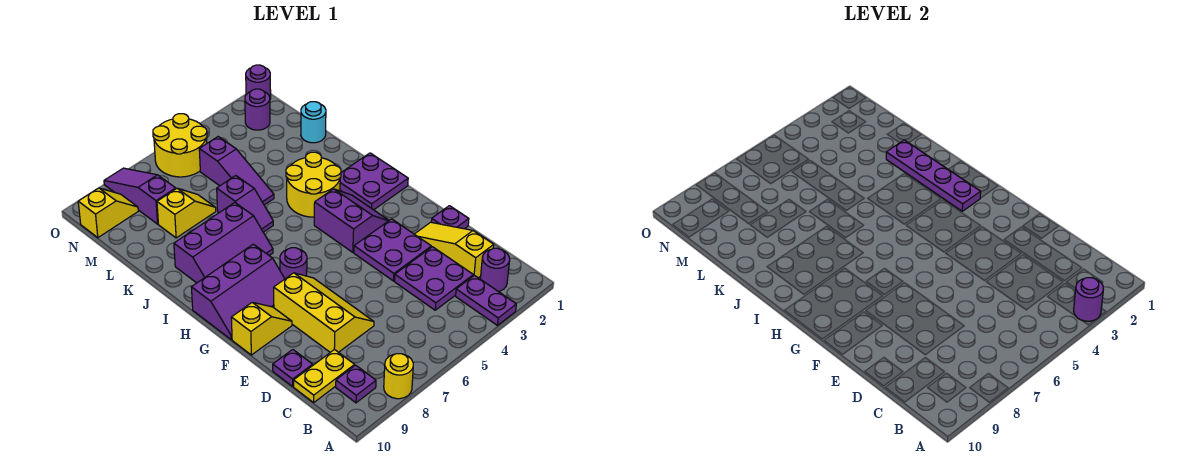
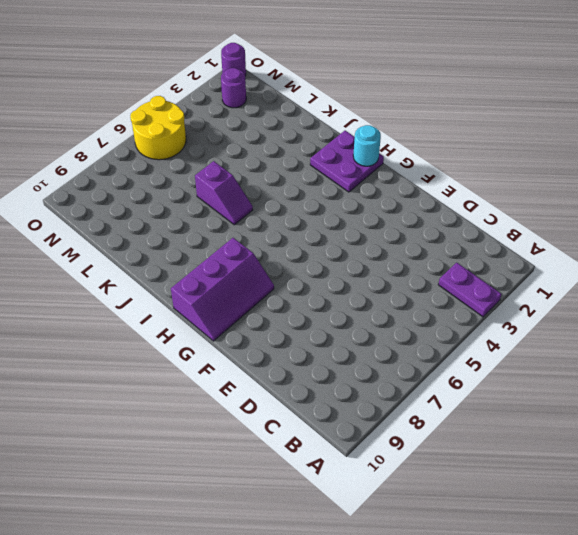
cyan 1x1 round brick [353,125,381,166] -> cyan 1x1 round brick moved to [301,102,326,143]
none -> yellow 1x1 round brick [384,354,413,399]
none -> purple 1x1 round brick [480,248,510,291]
none -> purple 1x1 plate [336,365,376,403]

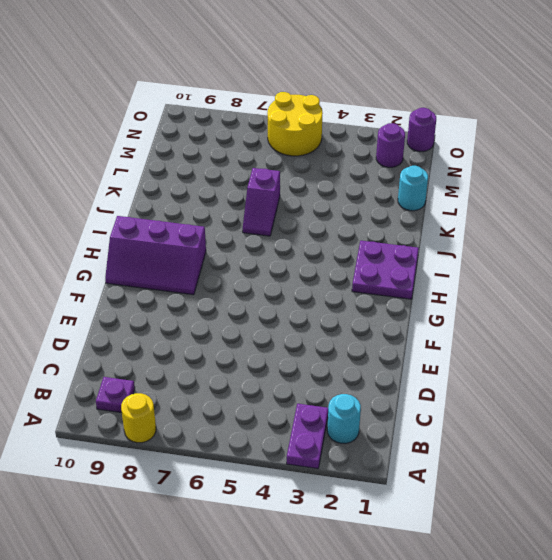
cyan 1x1 round brick [327,394,361,444] -> purple 1x1 round brick [480,248,510,291]
none -> yellow 1x3 slope [415,222,494,278]
none -> purple 2x2 plate [395,247,473,310]
none -> yellow 1x2 plate [294,349,355,402]

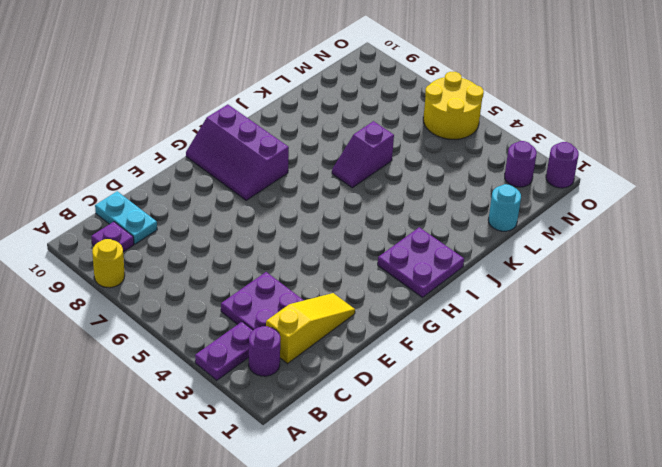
cyan 1x2 plate [95,191,157,244] -> yellow 1x2 plate [294,349,355,402]
none -> yellow 2x3 slope [274,273,374,352]
none -> purple 1x1 plate [273,350,313,386]
none -> purple 1x1 plate [431,206,469,229]

